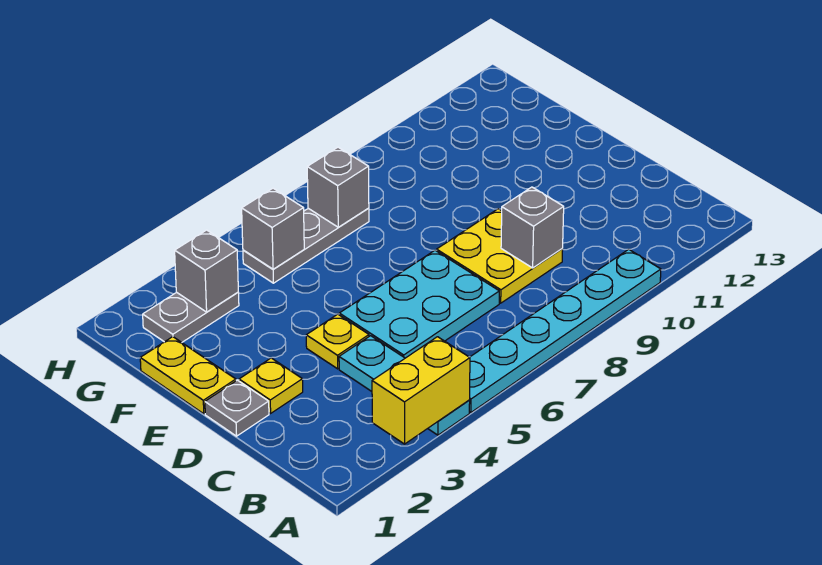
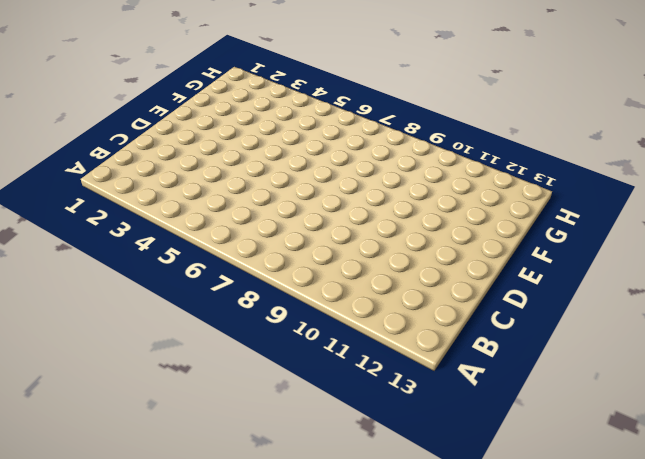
none -> cyan 1x3 plate [339,336,470,435]
none -> cyan 1x6 plate [469,249,661,412]
none -> cyan 2x3 plate [339,250,499,358]

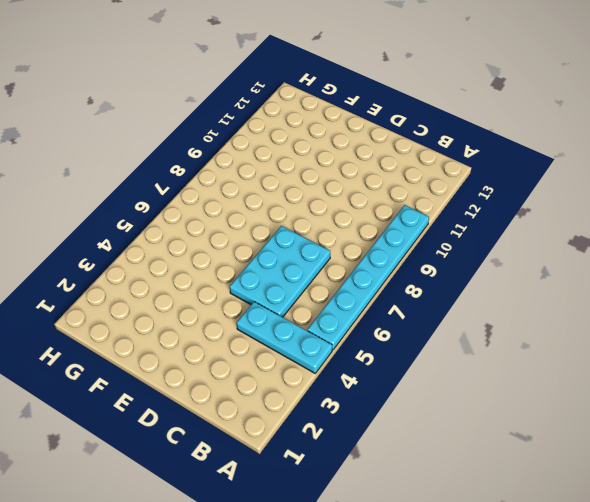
none -> yellow 2x2 plate [437,209,563,303]
none -> grey 1x1 plate [205,380,269,436]
none -> yellow 1x1 plate [239,358,303,413]

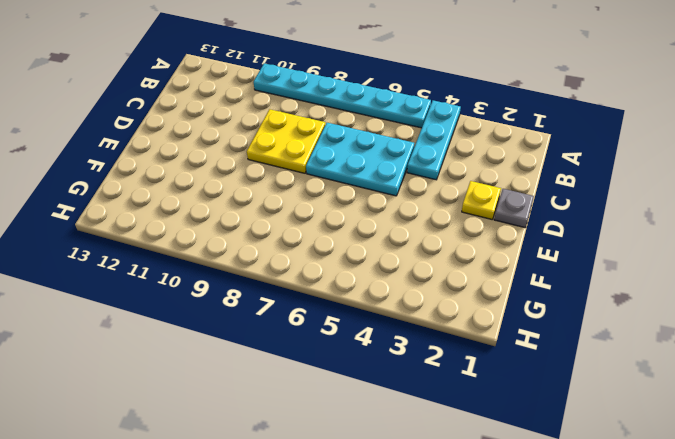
none -> yellow 1x1 plate [306,314,369,369]
none -> yellow 1x2 plate [140,337,236,414]
none -> grey 1x2 plate [143,292,239,342]

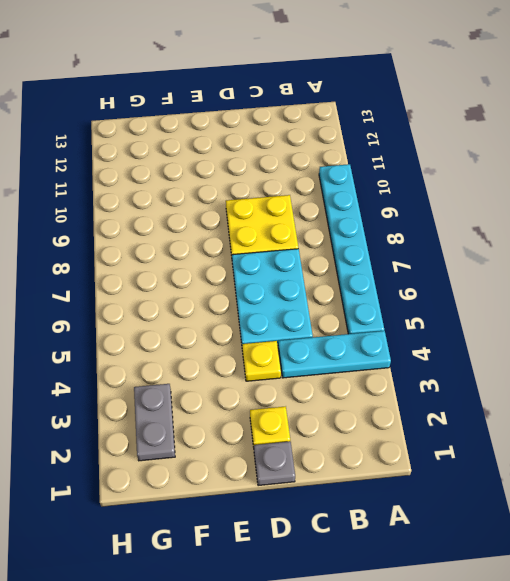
none -> yellow 1x2 plate [140,337,236,414]
none -> grey 1x3 plate [243,208,369,283]
none -> yellow 1x2 brick [372,337,470,444]

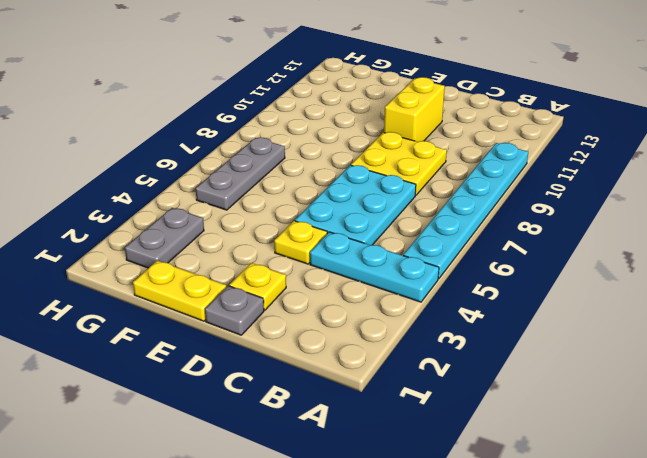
yellow 1x2 brick [384,77,445,142] -> yellow 1x2 brick moved to [372,337,470,444]
none -> grey 1x1 brick [501,187,564,268]
none -> grey 1x1 brick [175,230,238,312]
none -> grey 1x1 brick [242,188,304,269]

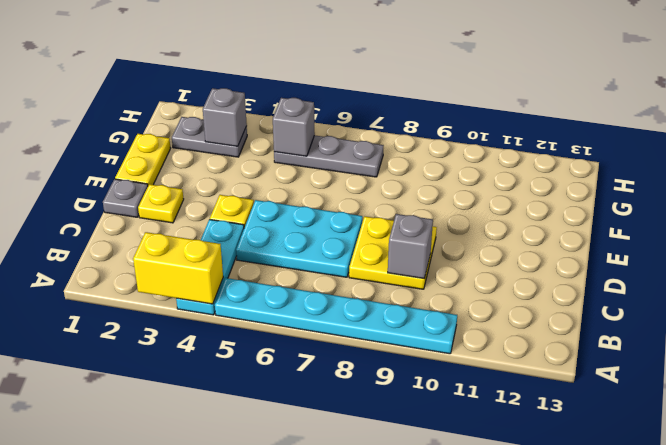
none -> grey 1x1 brick [307,147,369,227]

